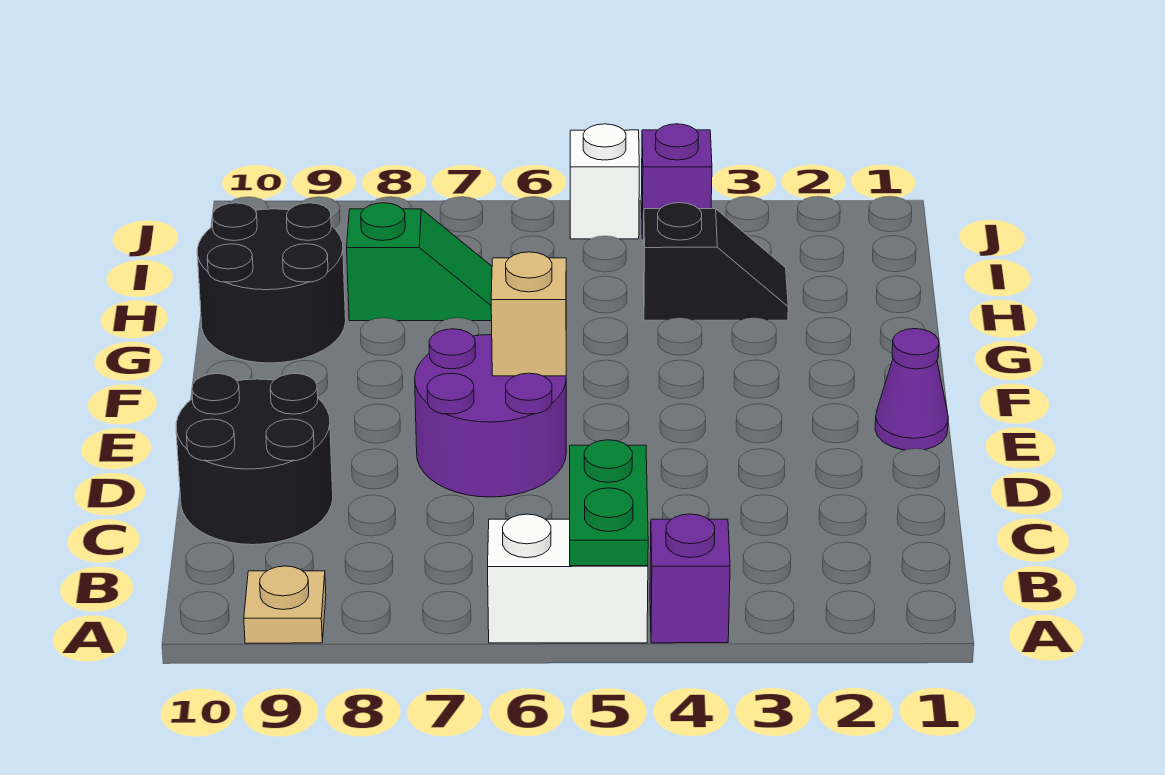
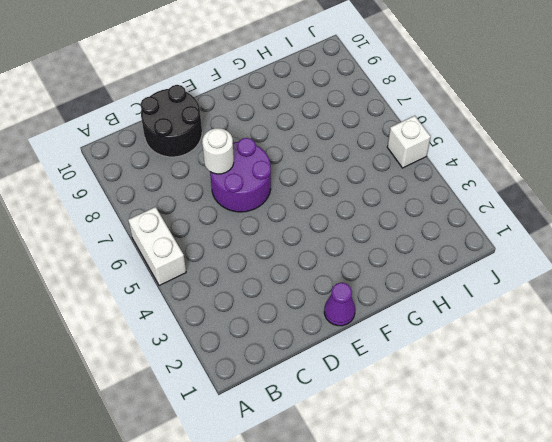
white 1x1 round brick [202,128,234,174] -> none
none -> purple 1x1 brick [650,514,730,643]
none -> tan 1x1 plate [244,566,326,643]
none -> black 2x2 round brick [197,203,346,363]

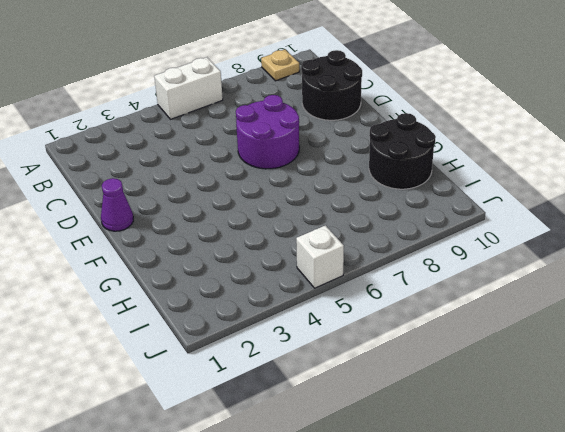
none -> purple 1x1 brick [650,514,730,643]
none -> black 1x2 slope [643,203,788,320]
none -> green 1x2 slope [347,203,492,321]

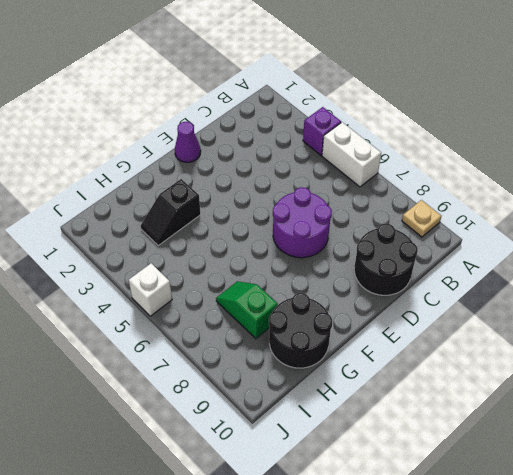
black 1x2 slope [141,179,201,245] -> black 1x2 slope turned to [643,203,788,320]
none -> purple 1x1 brick [641,124,712,239]
none -> green 1x2 plate [570,440,648,566]
none -> tan 1x1 brick [491,252,566,376]

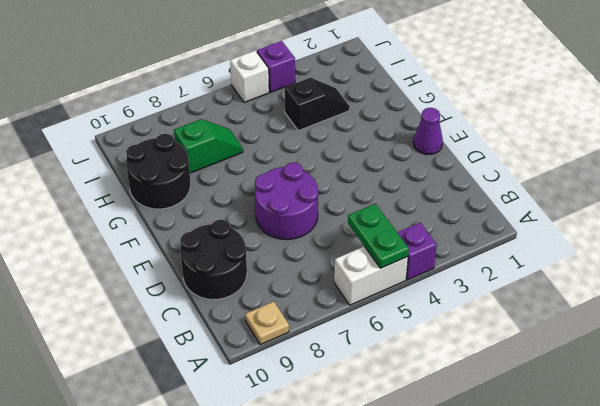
none -> tan 1x1 brick [491,252,566,376]

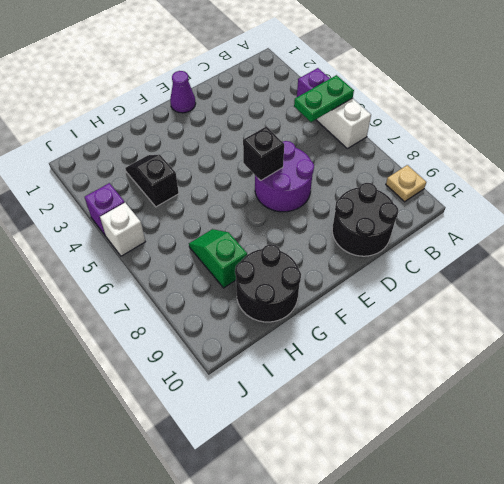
black 1x1 brick [243,126,284,181] -> tan 1x1 brick [491,252,566,376]

